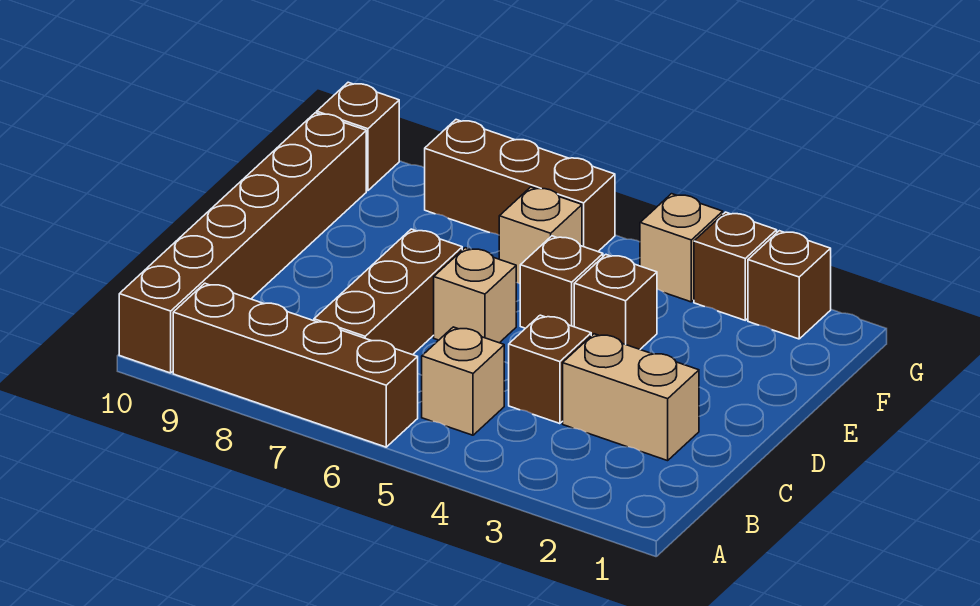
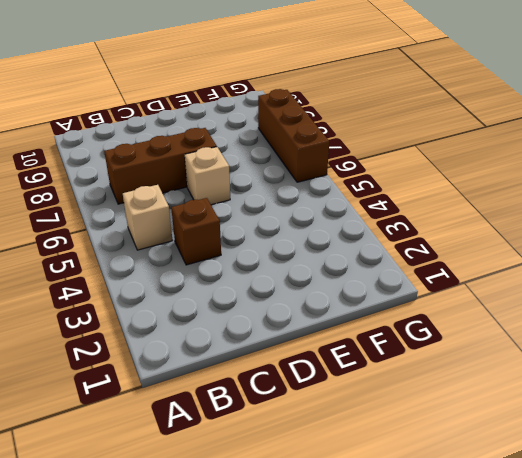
none -> brown 1x4 brick [173,283,418,447]
none -> brown 1x6 brick [119,113,366,373]
none -> tan 1x2 brick [563,334,699,461]

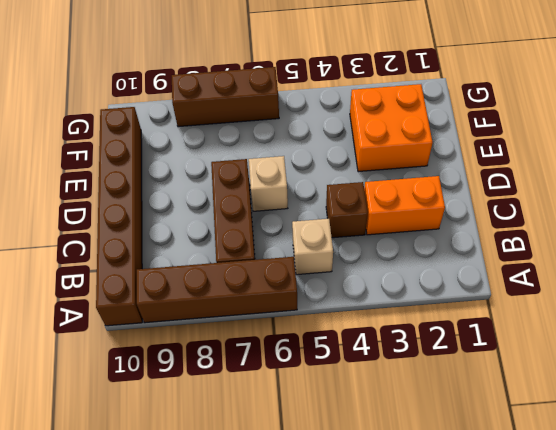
orange 1x2 brick [364,176,445,235] -> tan 1x2 brick [563,334,699,461]
orange 2x2 brick [350,84,433,172] -> none
none -> brown 1x1 brick [574,255,657,349]
none -> brown 1x1 brick [520,236,603,328]
none -> tan 1x1 brick [499,187,582,284]

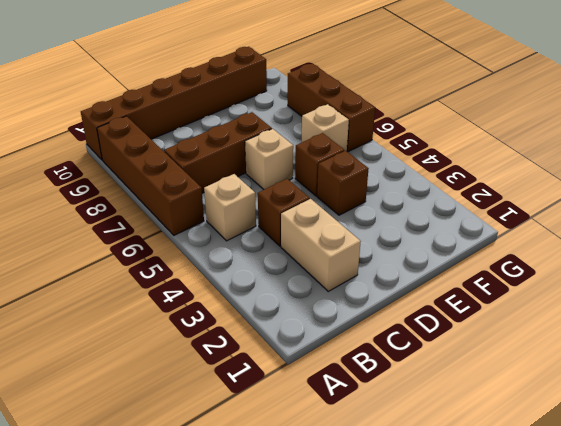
none -> brown 1x1 brick [748,231,831,339]
none -> brown 1x1 brick [694,212,777,320]
none -> tan 1x1 brick [640,194,723,302]

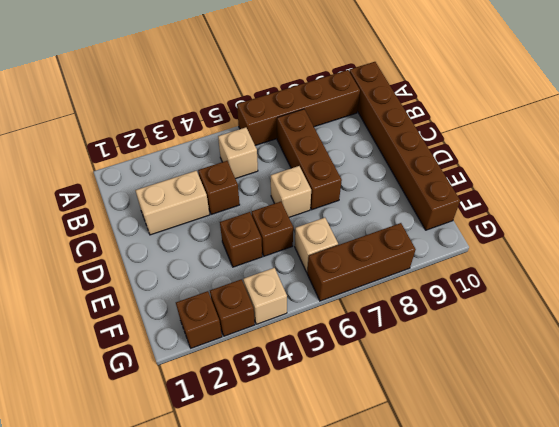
none -> brown 1x1 brick [317,82,399,191]

